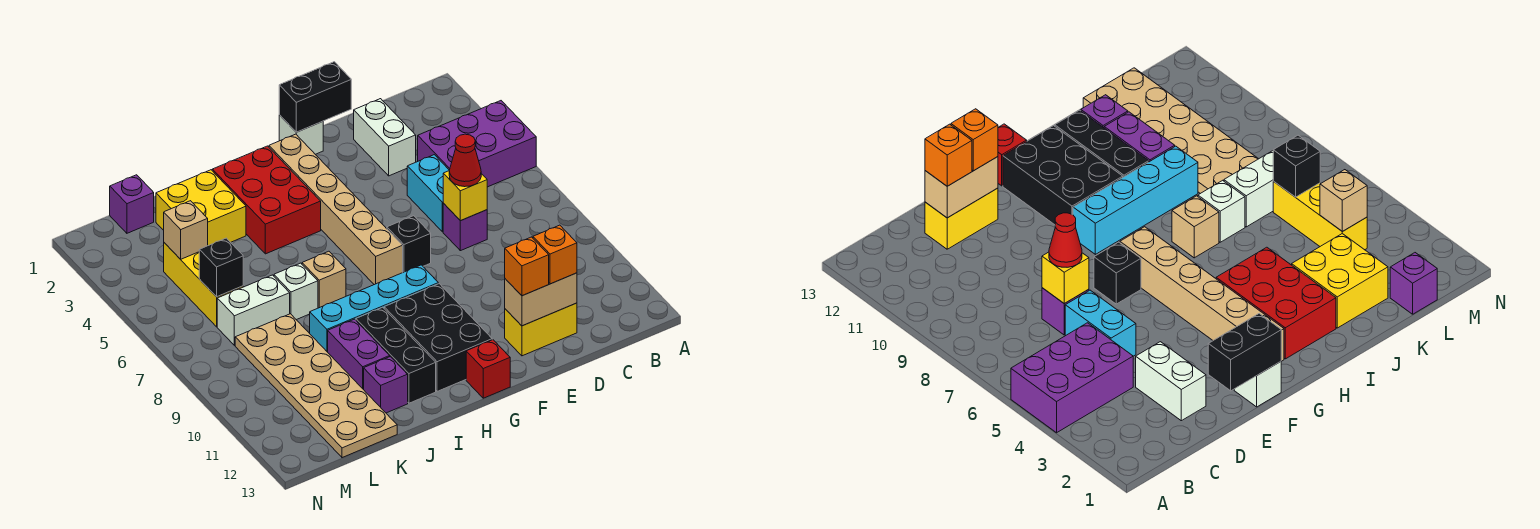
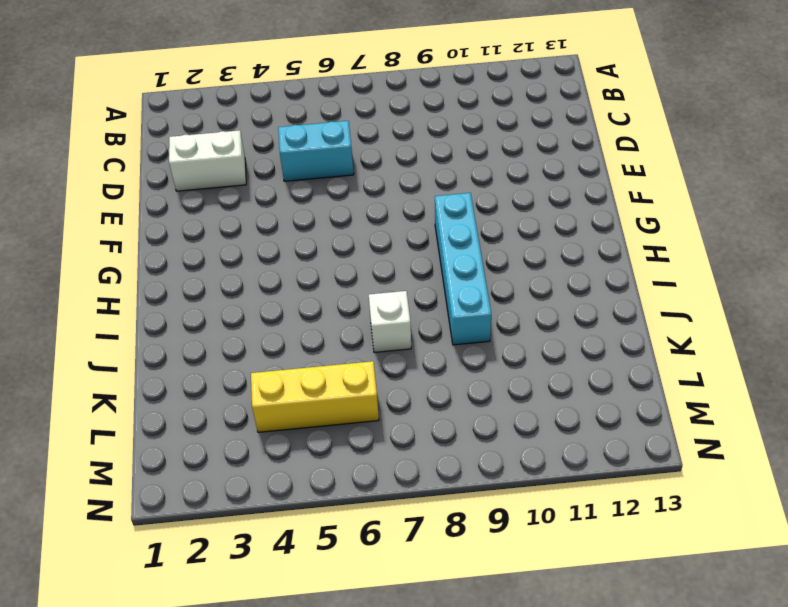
none -> purple 2x3 brick [418,101,536,187]
none -> purple 1x1 brick [443,203,487,251]
none -> yellow 1x2 brick [505,303,577,356]
none -> white 1x1 brick [279,115,323,154]

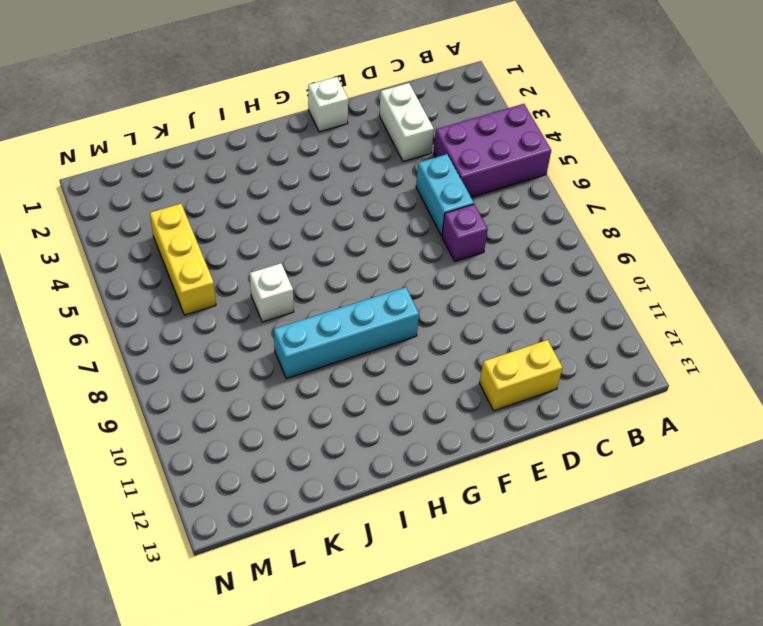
none -> black 1x1 brick [387,216,431,272]
none -> tan 1x6 brick [269,134,403,285]
none -> black 2x3 brick [384,284,492,391]
none -> red 1x1 brick [466,340,510,398]

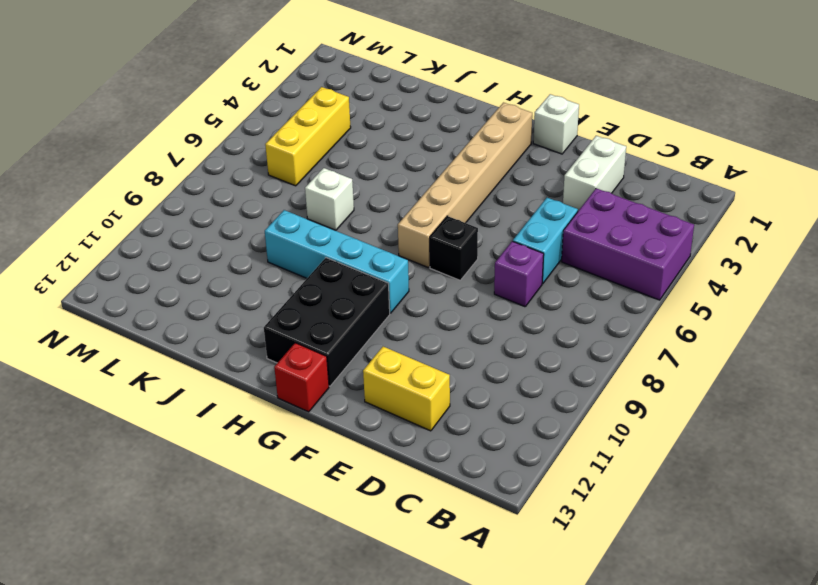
none -> red 2x3 brick [212,146,321,254]
none -> tan 1x1 brick [302,251,346,308]
none -> black 1x3 brick [356,307,436,403]
none -> yellow 2x2 brick [156,170,246,246]

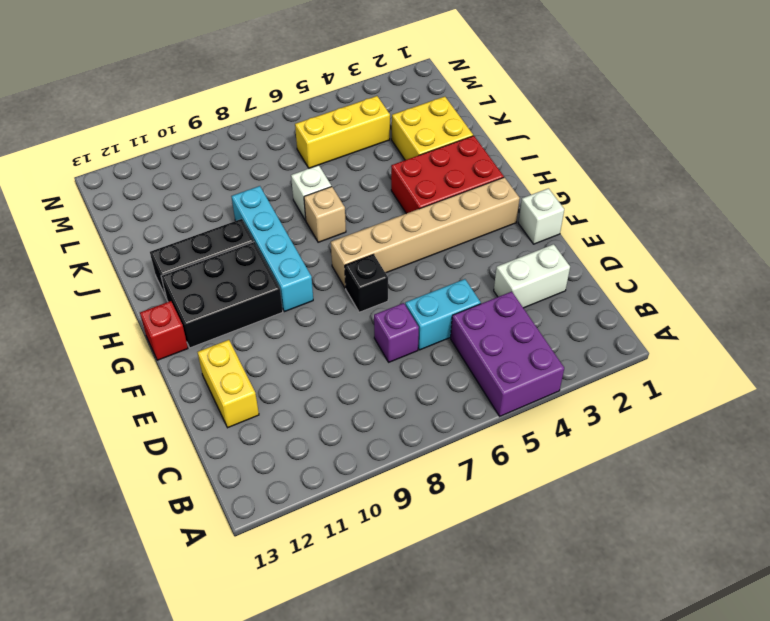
none -> purple 1x2 brick [328,319,390,390]
none -> purple 1x1 brick [364,357,408,413]
none -> white 1x2 brick [217,275,290,346]
none -> tan 2x6 plate [235,314,397,458]

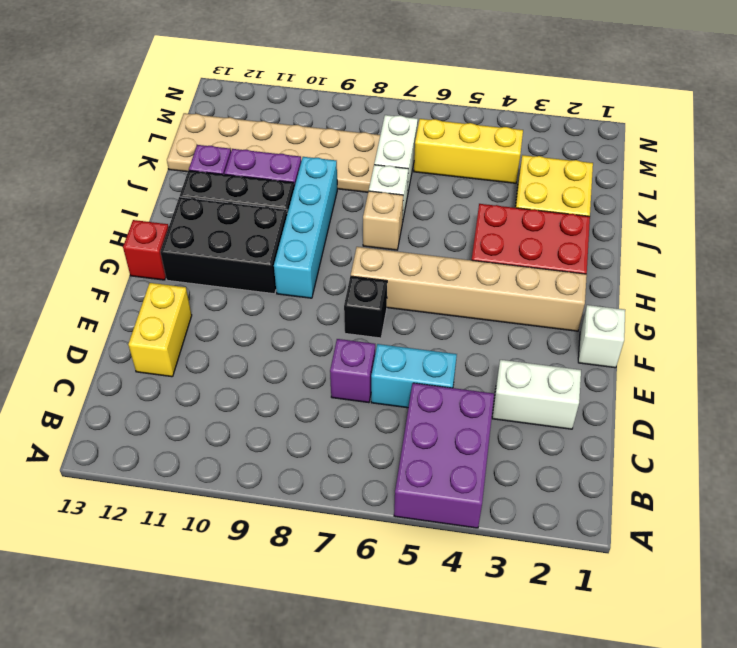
none -> purple 1x1 brick [110,175,154,233]
none -> yellow 1x1 brick [443,171,487,221]
none -> tan 1x2 brick [505,273,577,326]
none -> black 1x2 brick [279,62,351,132]

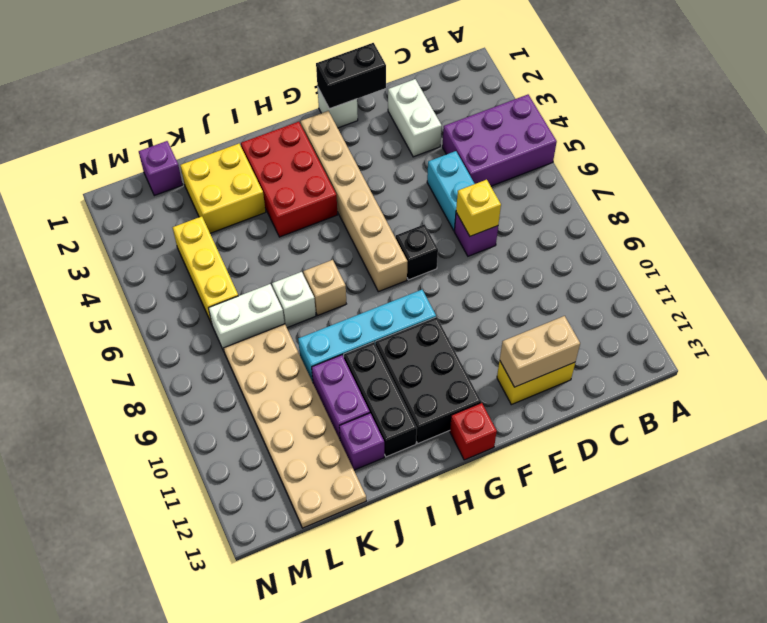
none -> tan 1x1 brick [164,201,208,259]
none -> black 1x1 brick [199,238,243,297]
none -> red 1x1 cone [449,134,481,187]
none -> orange 1x1 brick [533,225,577,284]

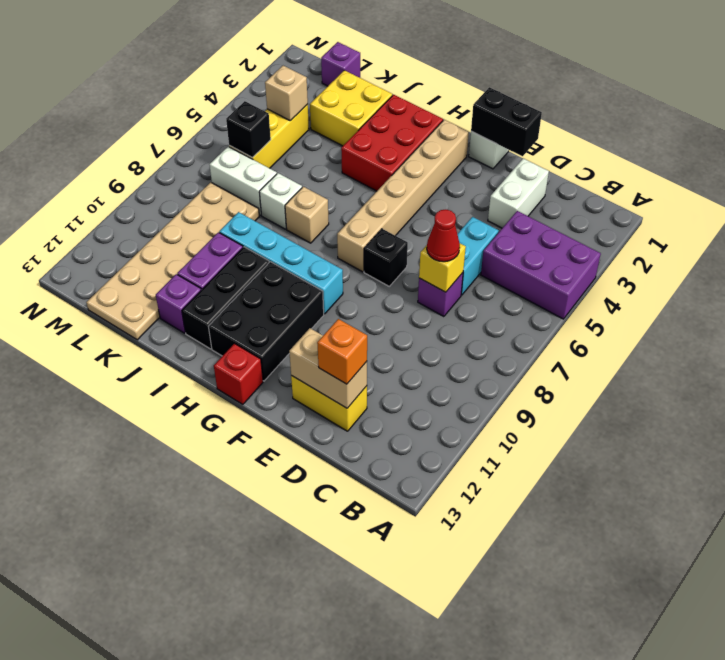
none -> orange 1x1 brick [505,237,549,296]

